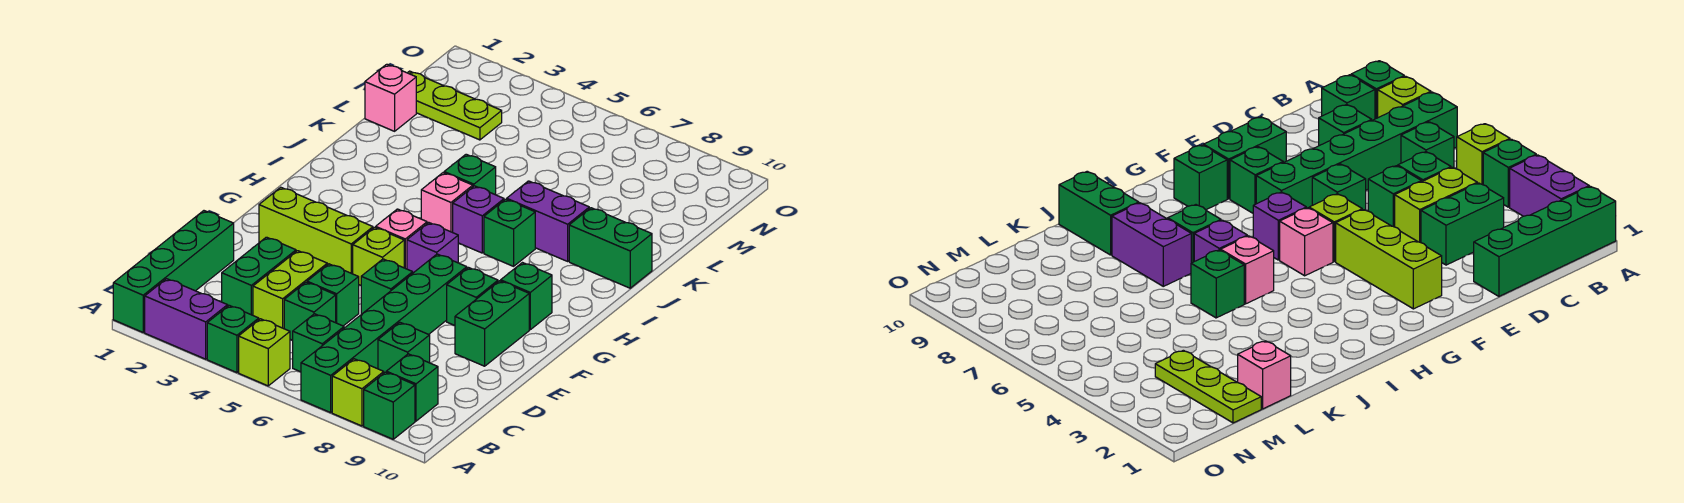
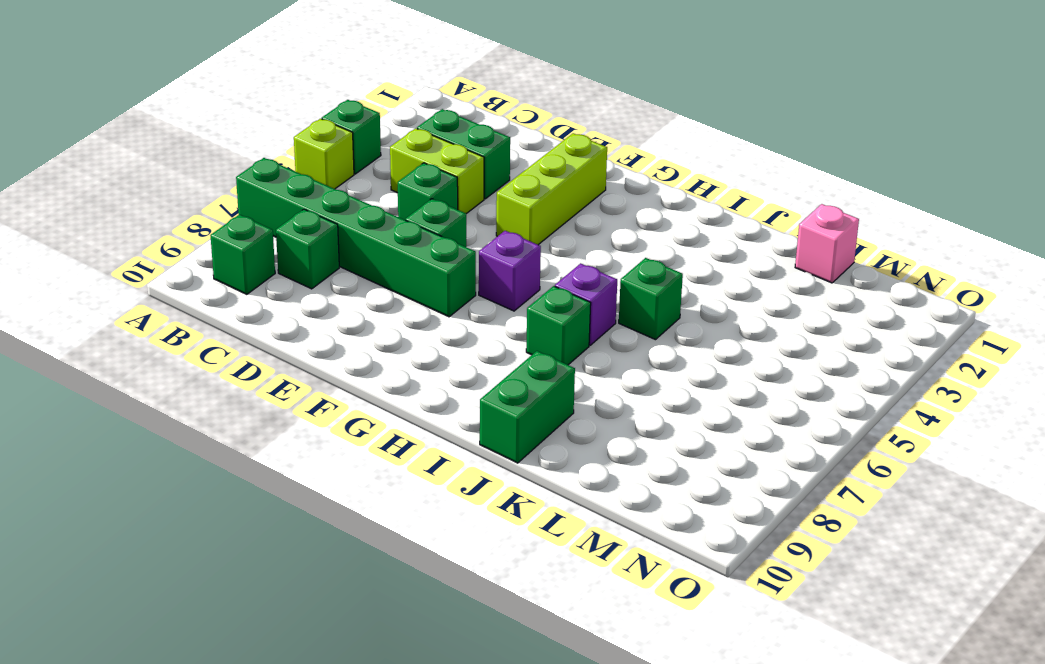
none -> green 1x4 brick [113,211,234,332]
none -> purple 1x2 brick [145,279,228,359]
none -> lime 1x1 brick [332,359,384,426]
none -> green 1x1 brick [364,372,415,439]

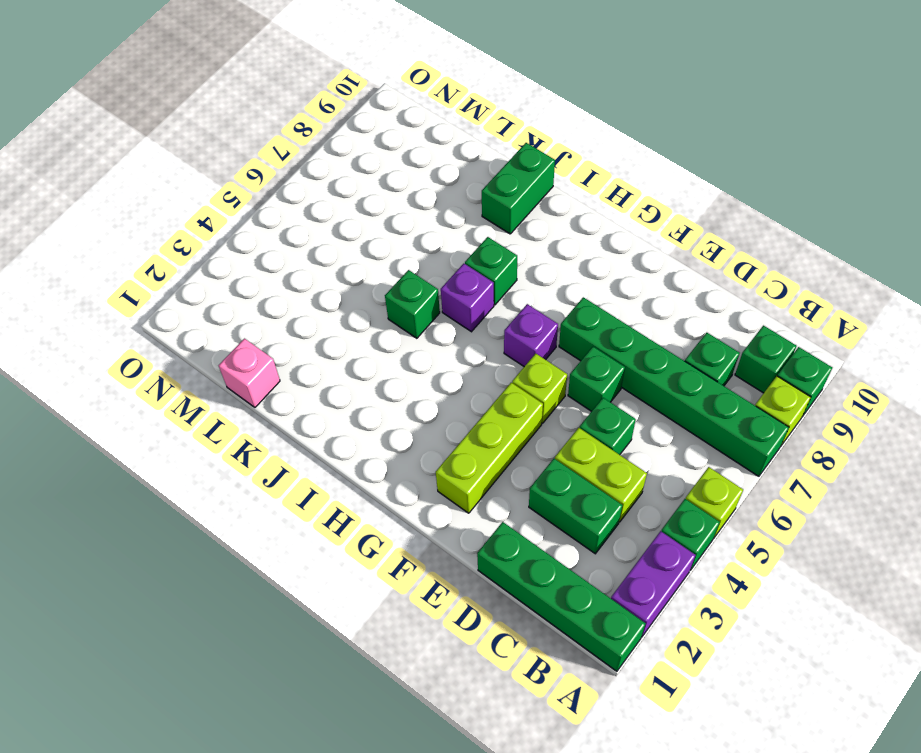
none -> green 1x1 brick [292,314,344,372]
none -> green 1x1 brick [284,282,336,340]
none -> green 1x2 brick [455,281,529,366]
none -> green 1x1 brick [447,267,498,326]

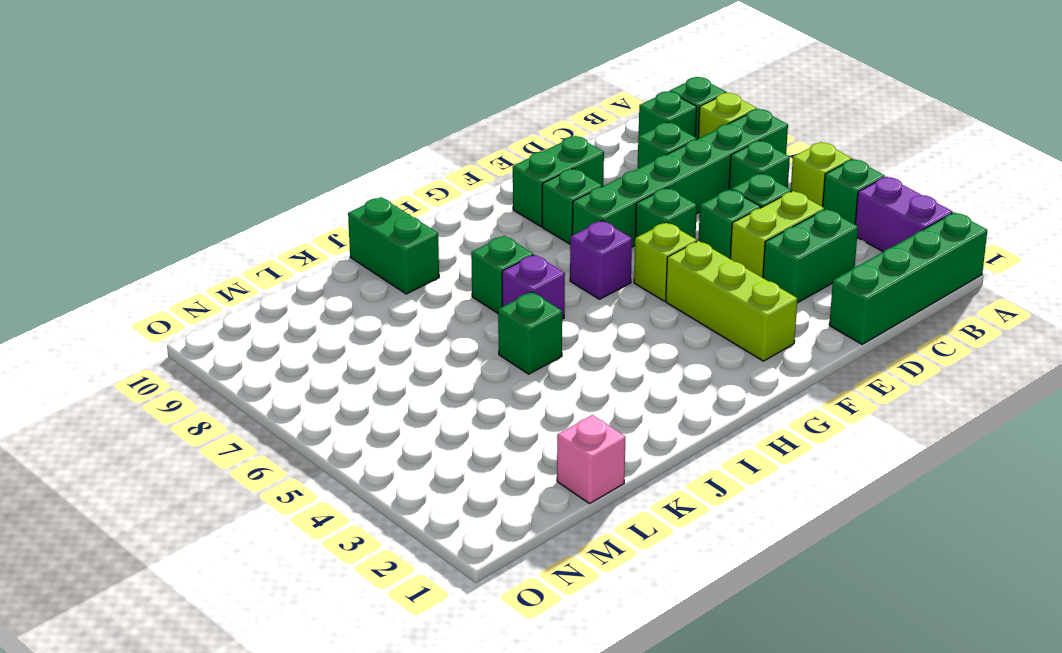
none -> pink 1x1 brick [376,209,427,269]
none -> green 1x1 brick [501,263,552,330]
none -> pink 1x1 brick [421,173,473,232]
none -> purple 1x2 brick [507,181,589,261]

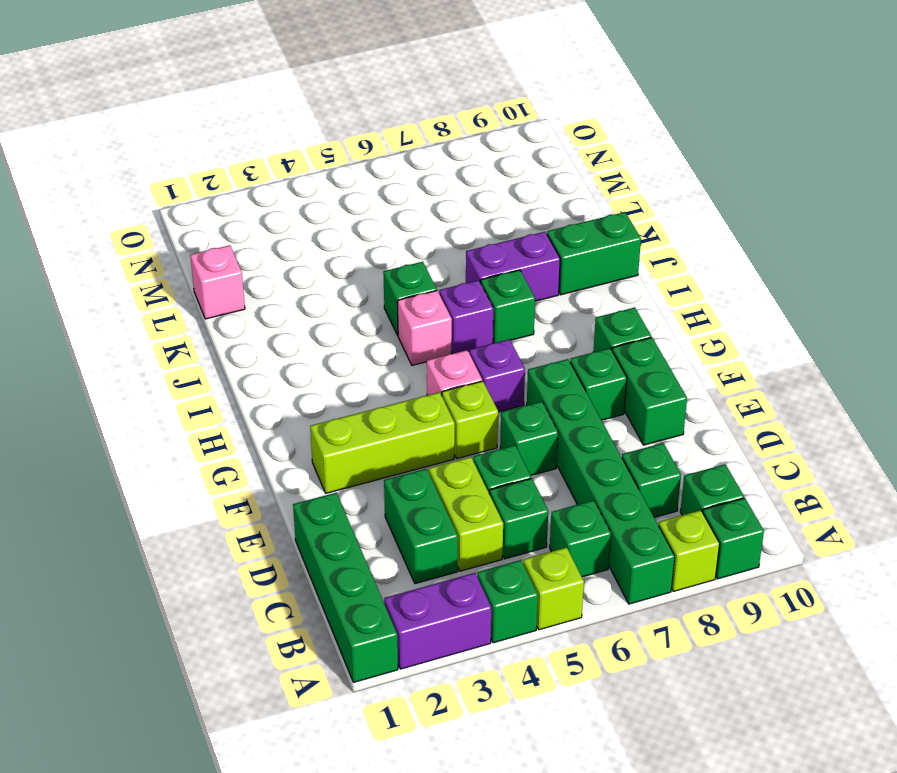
none -> lime 1x3 plate [408,71,502,140]

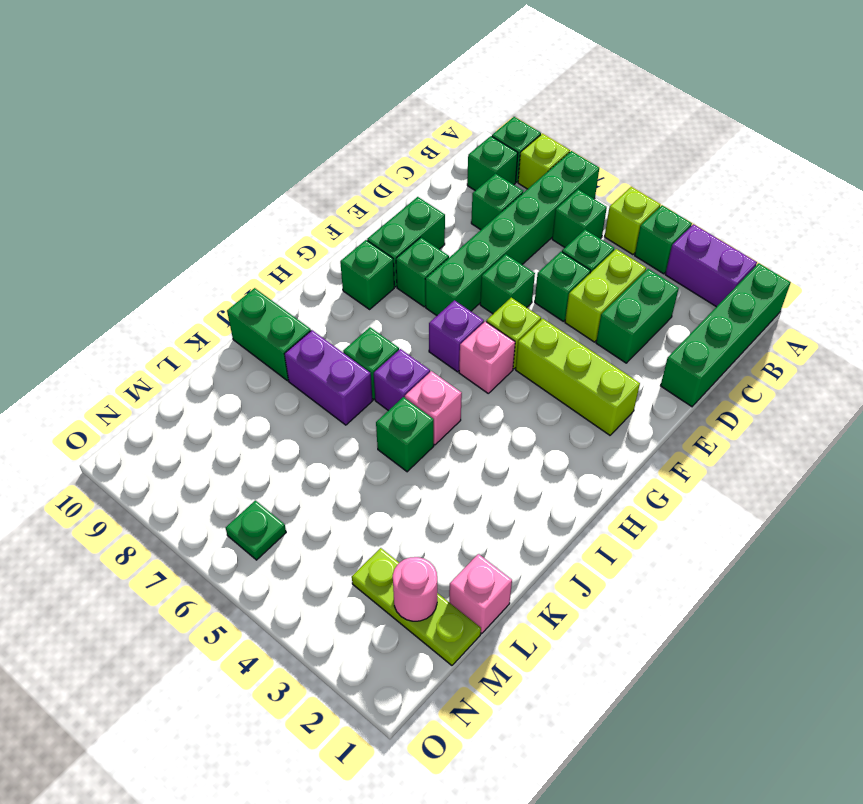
pink 1x1 round brick [393,557,437,621] -> none
green 1x1 plate [225,501,286,560] -> none

